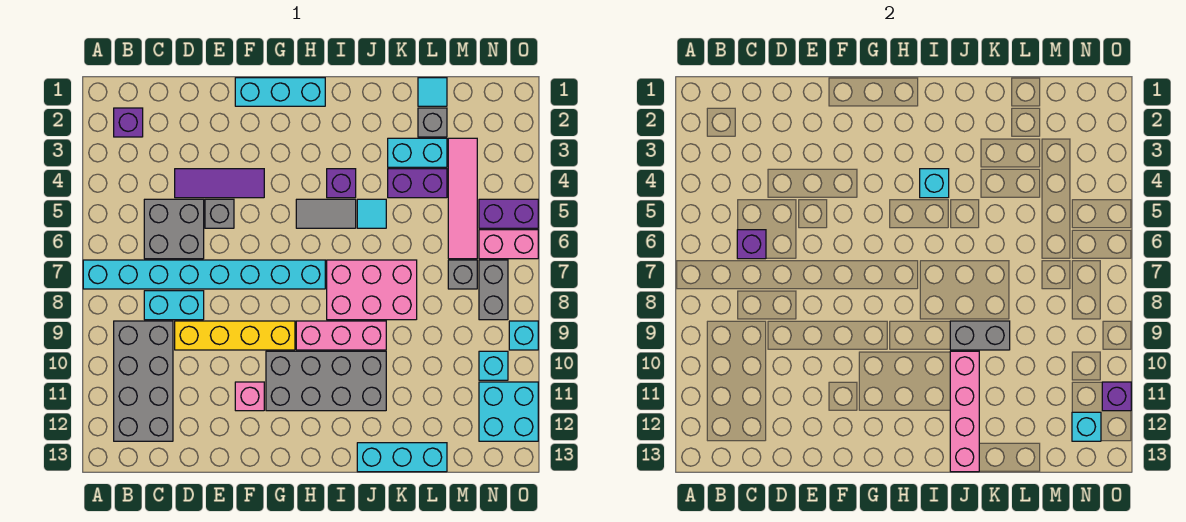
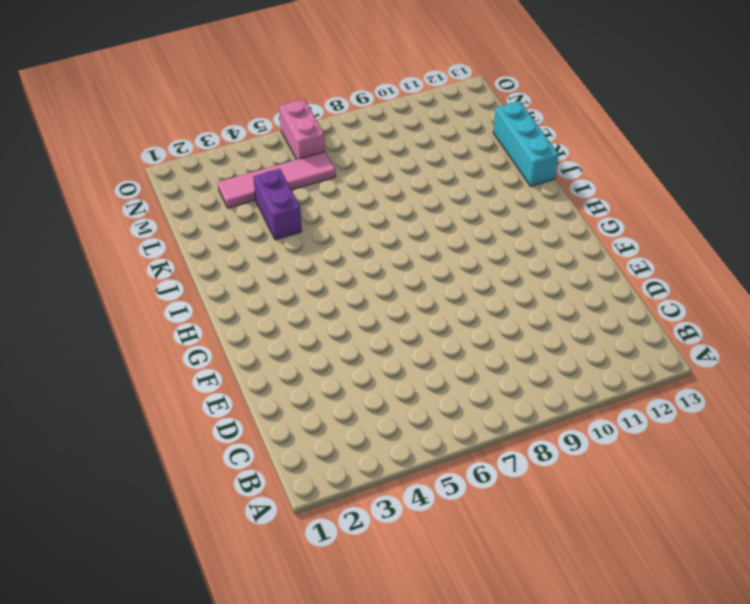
none -> cyan 1x8 brick [83,260,325,289]
none -> purple 1x1 brick [114,108,143,137]
none -> grey 2x4 brick [114,321,173,441]
none -> grey 2x2 brick [144,199,204,259]

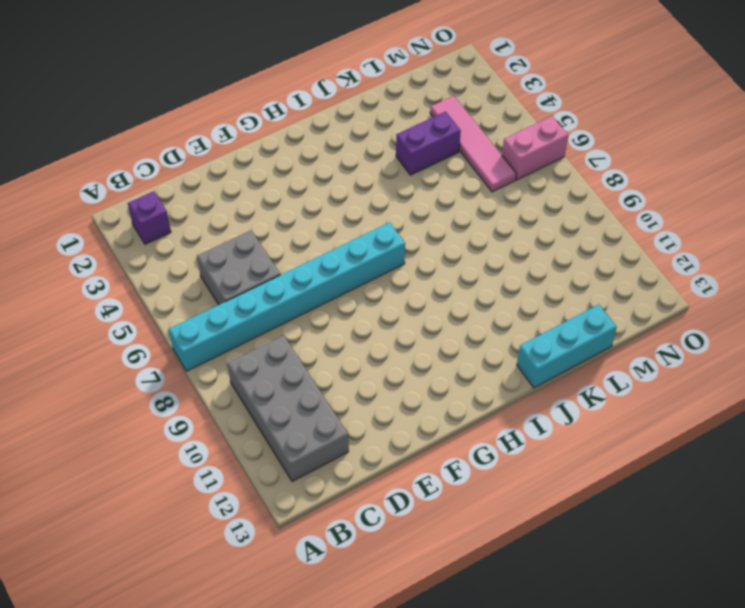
none -> cyan 1x2 brick [144,291,204,320]
none -> purple 1x3 tile [175,169,264,198]
none -> yellow 1x4 brick [175,321,295,350]
none -> grey 1x1 brick [205,199,234,228]

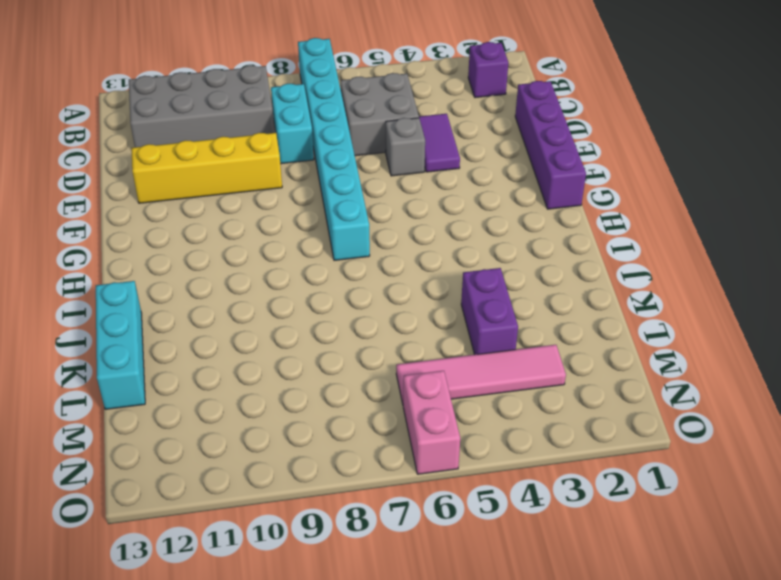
purple 1x4 brick [515,81,586,209] -> cyan 1x3 brick [235,78,325,106]
purple 1x2 tile [419,114,460,172] -> purple 1x3 tile [175,169,264,198]
yellow 1x4 brick [131,133,282,203] -> yellow 1x4 brick turned to [175,321,295,350]
none -> pink 1x1 brick [235,382,264,411]
none -> grey 2x4 brick [266,351,386,411]
none -> grey 1x2 tile [296,199,356,228]
none -> pink 1x3 brick [296,321,386,350]

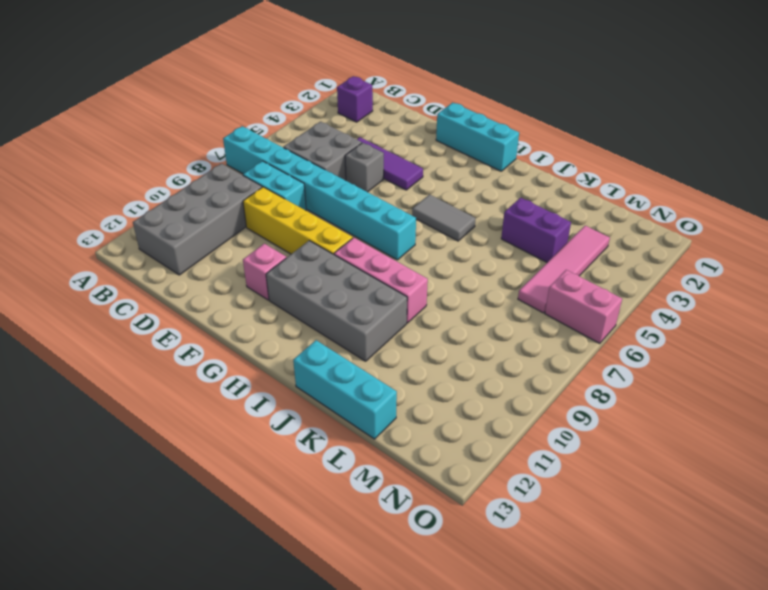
none -> purple 1x1 brick [327,169,356,198]
none -> pink 2x3 brick [327,260,417,320]
none -> cyan 1x1 tile [357,199,386,228]
none -> cyan 1x2 brick [388,138,447,167]

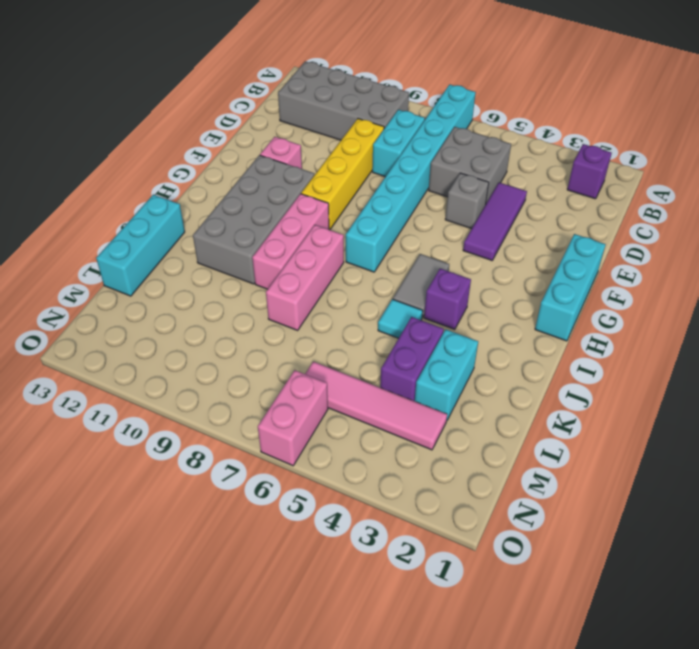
pink 1x3 brick [266,225,344,330] -> pink 2x3 brick [327,260,417,320]
none -> cyan 1x1 tile [418,78,447,106]
none -> grey 1x1 brick [418,108,447,137]
none -> grey 1x1 brick [448,260,477,289]
none -> purple 1x2 brick [479,199,538,228]

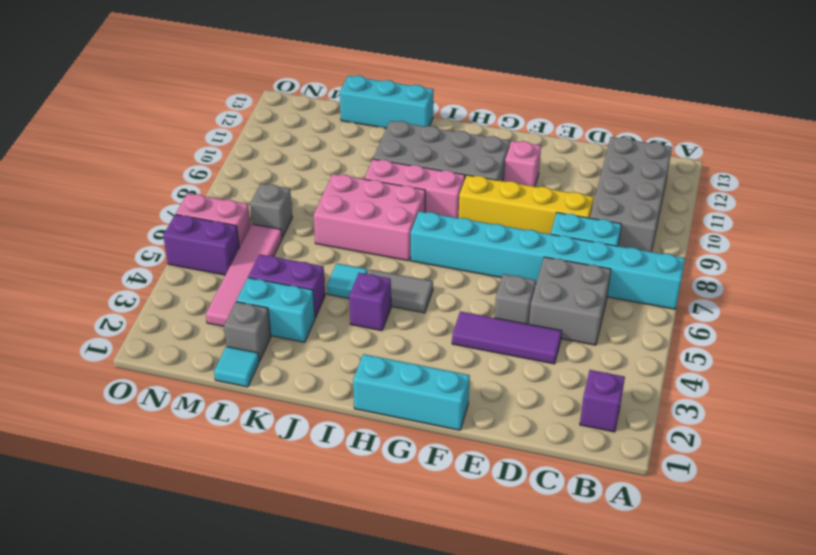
none -> grey 1x2 brick [479,260,508,320]
none -> cyan 1x1 brick [479,351,508,380]
none -> cyan 2x2 brick [479,382,538,441]
none -> cyan 1x1 brick [509,321,538,350]

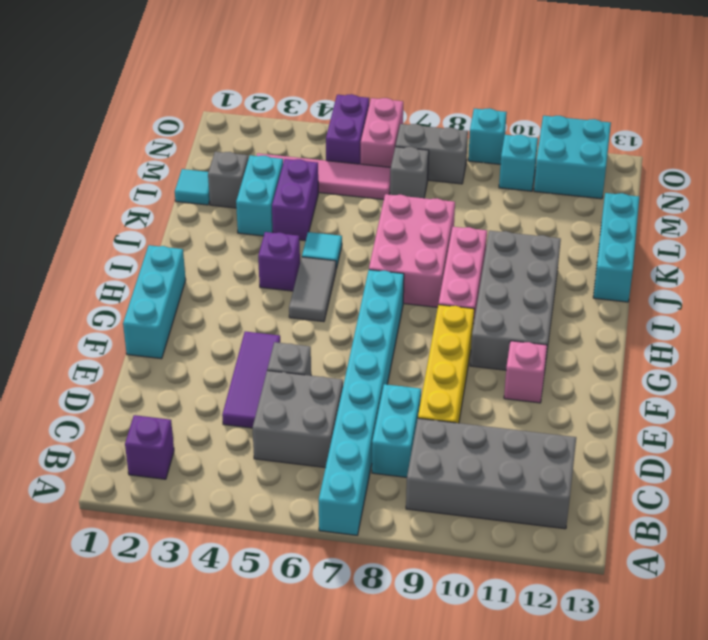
none -> purple 1x1 brick [737,230,766,259]
none -> cyan 1x1 brick [920,169,949,198]
none -> grey 1x2 brick [950,321,1010,350]
none -> pink 1x4 brick [950,351,979,472]

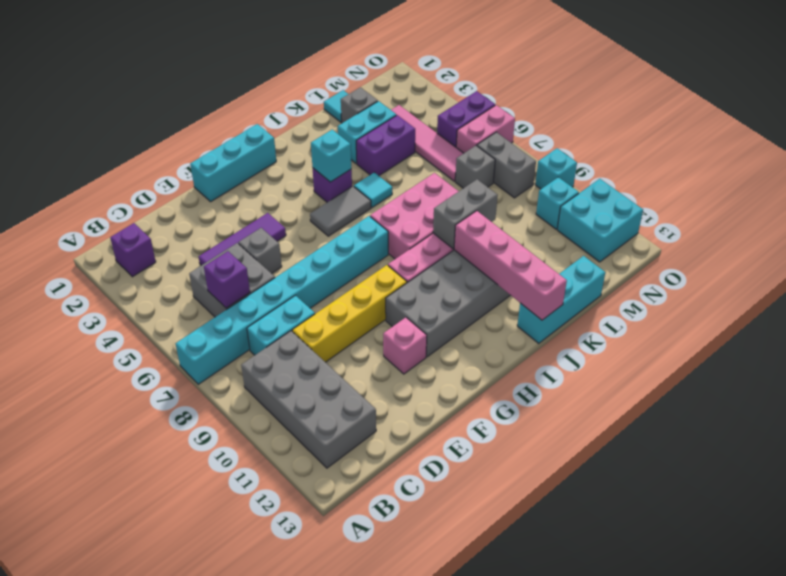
none -> cyan 1x1 brick [1072,412,1101,441]
none -> purple 1x1 brick [1102,382,1131,411]

